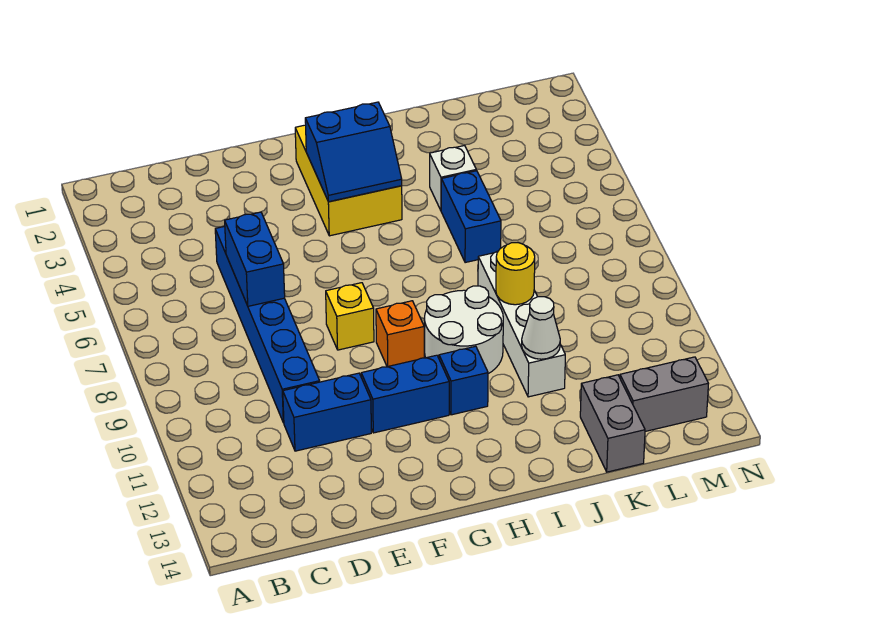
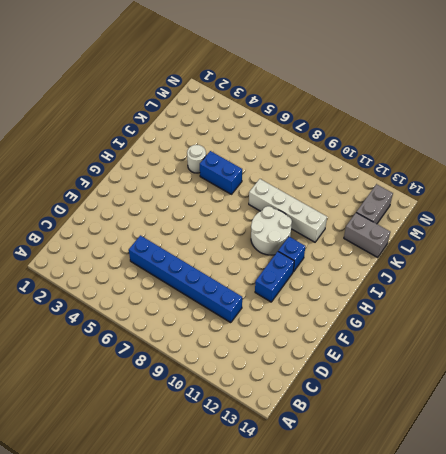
white 1x1 round brick [187,145,206,173] -> white 1x1 brick [430,146,476,210]
none -> blue 1x2 brick [283,373,371,451]
none -> yellow 1x1 brick [326,283,374,350]
none -> yellow 2x3 brick [295,125,402,236]

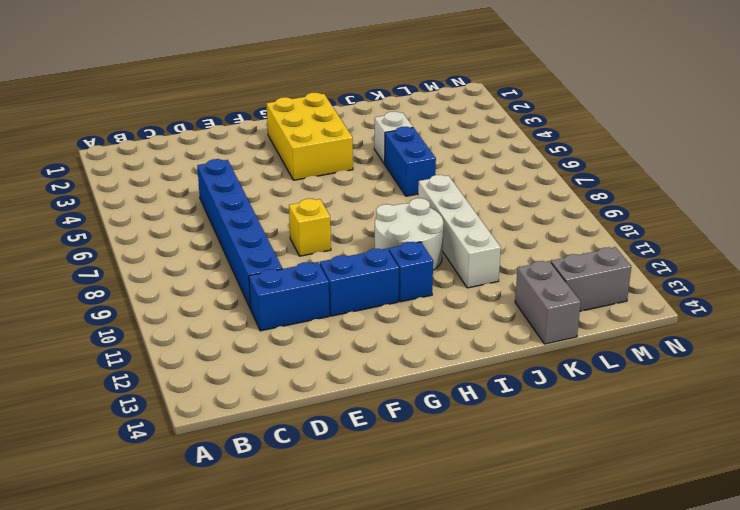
none -> orange 1x1 brick [376,301,424,367]
none -> blue 1x2 brick [225,212,285,306]
none -> blue 2x2 slope [305,102,402,202]

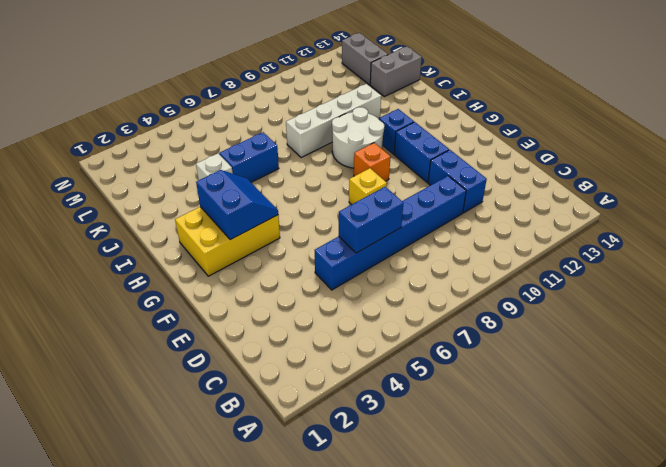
none -> yellow 1x1 round brick [496,243,535,305]
none -> white 1x1 cone [522,297,560,359]

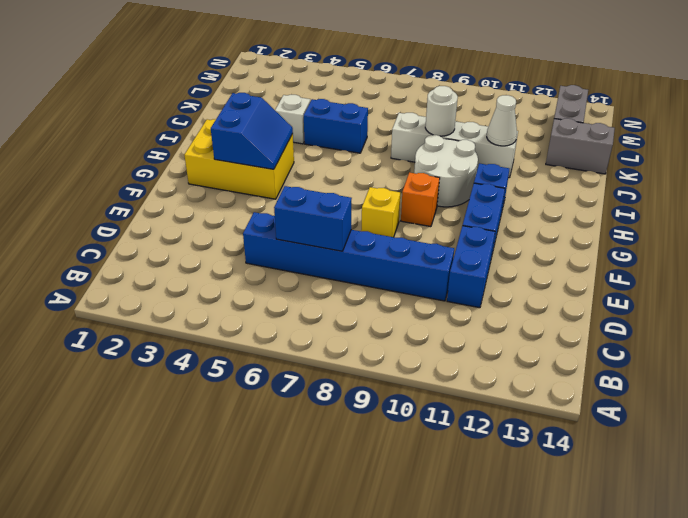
white 1x1 round brick [425,86,458,136] -> yellow 1x1 round brick [496,243,535,305]

